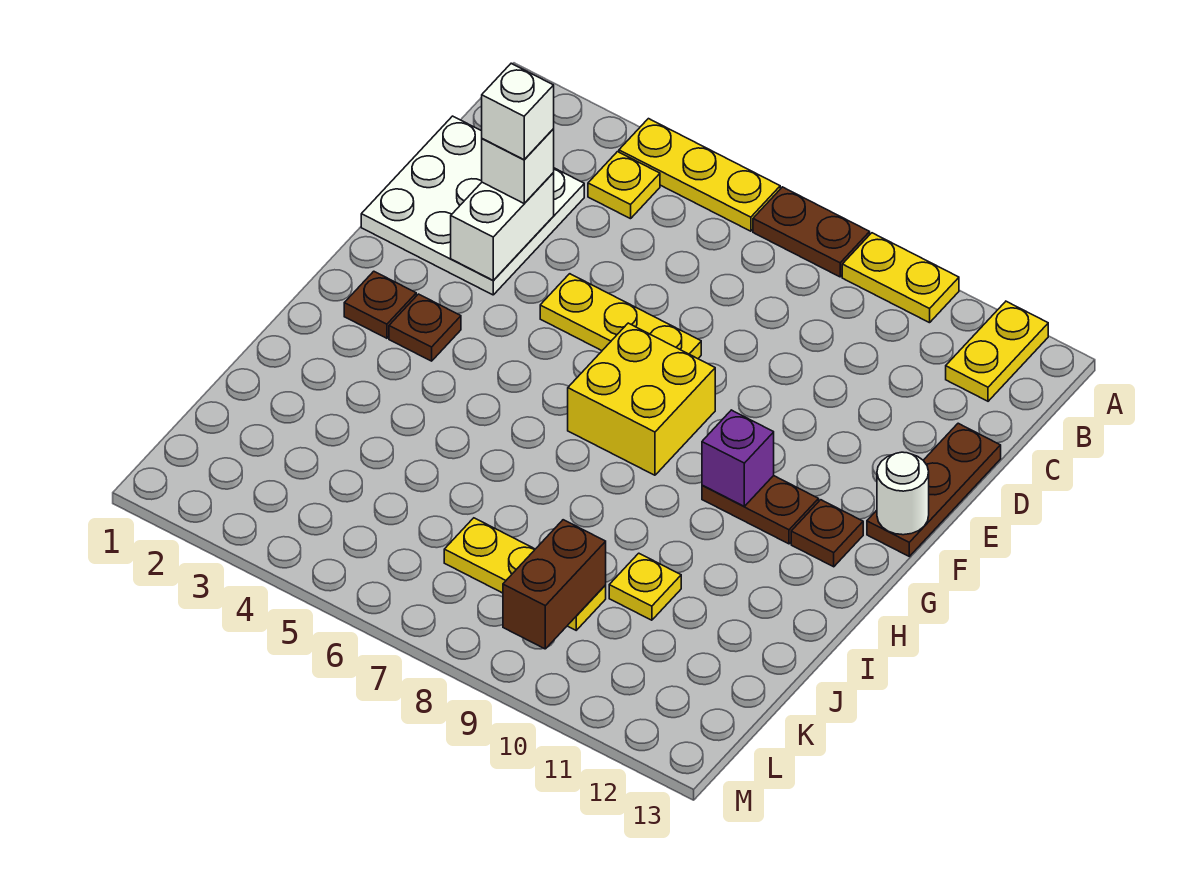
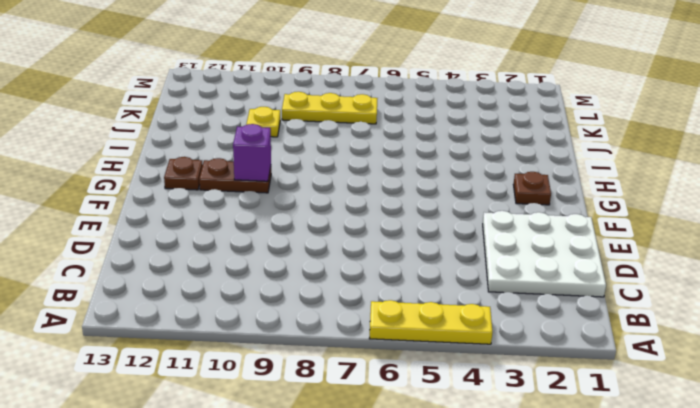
none -> brown 1x2 plate [753,187,870,277]
none -> yellow 1x2 plate [842,233,959,323]
none -> yellow 1x2 plate [946,301,1048,401]

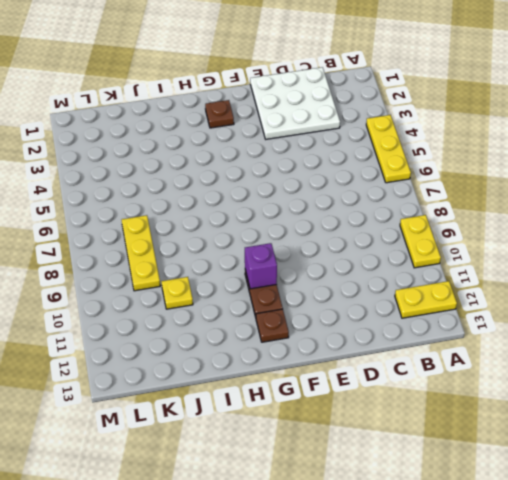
none -> brown 1x2 plate [753,187,870,277]
none -> yellow 1x1 plate [588,152,660,219]
none -> brown 1x3 plate [867,423,1001,556]

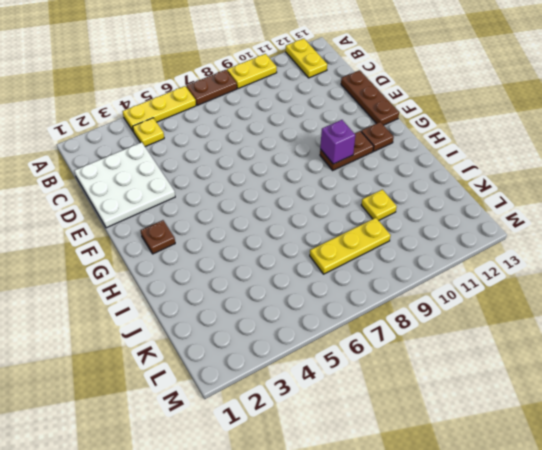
none -> yellow 1x3 plate [540,274,701,359]
none -> yellow 2x2 brick [568,323,715,475]
none -> brown 1x1 plate [389,294,461,361]

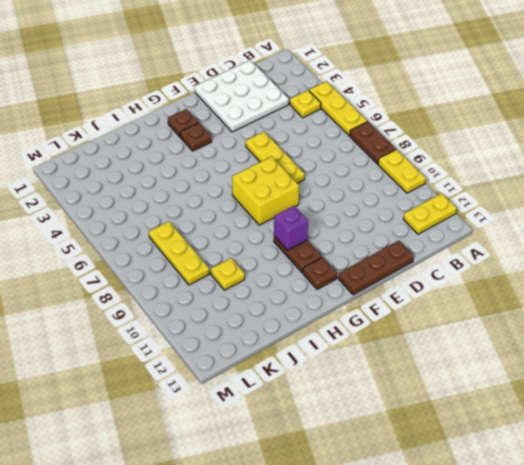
none -> white 1x2 brick [451,173,554,280]
none -> white 1x1 round brick [877,452,929,535]
none -> brown 1x2 brick [503,520,606,649]

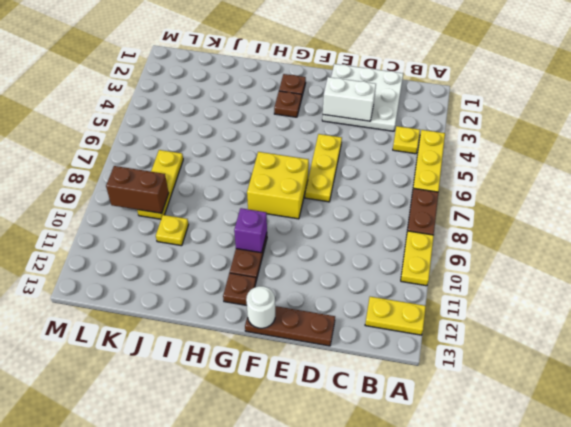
none -> white 1x1 brick [482,129,554,203]
none -> white 1x1 brick [482,63,554,160]

